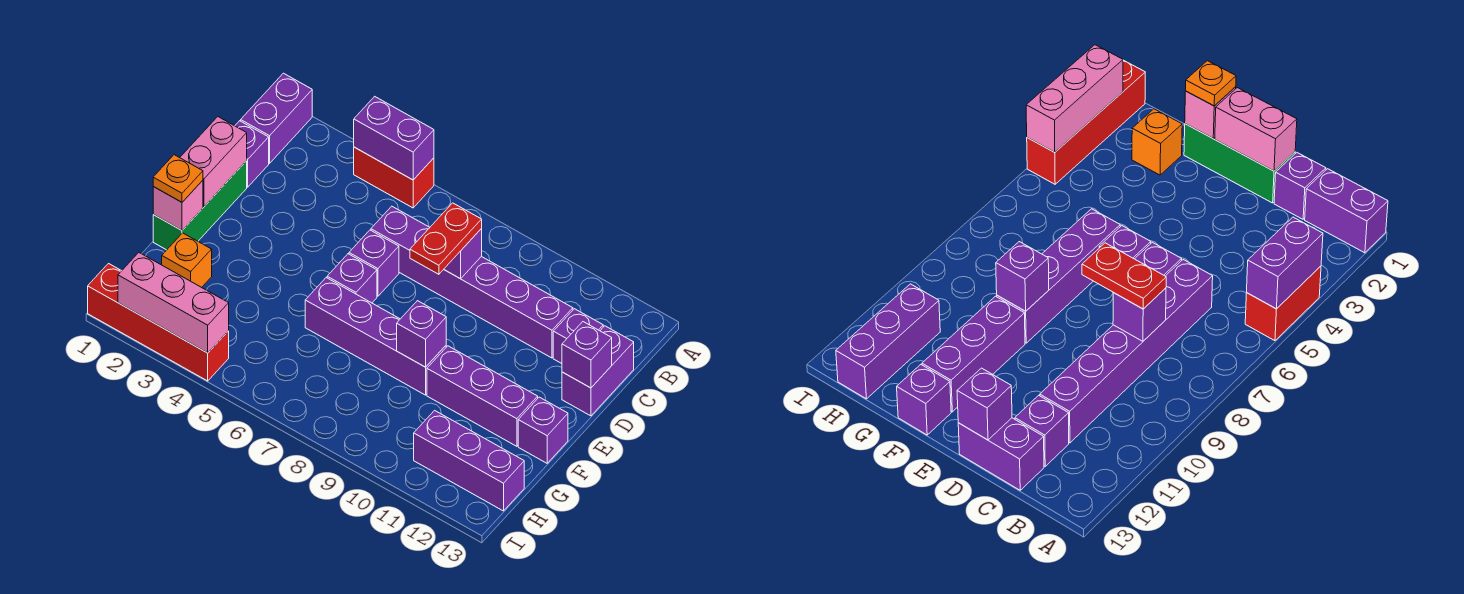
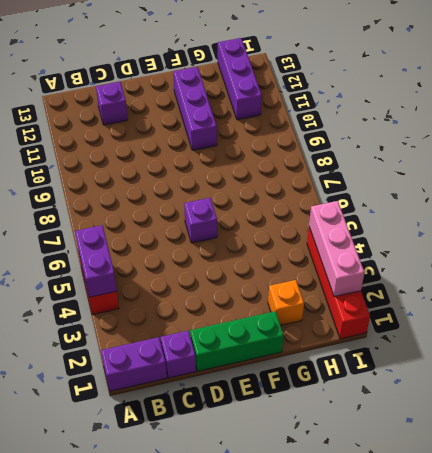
none -> purple 1x6 brick [371,206,573,358]
none -> purple 1x2 brick [562,326,634,416]
none -> purple 1x1 brick [349,230,399,296]

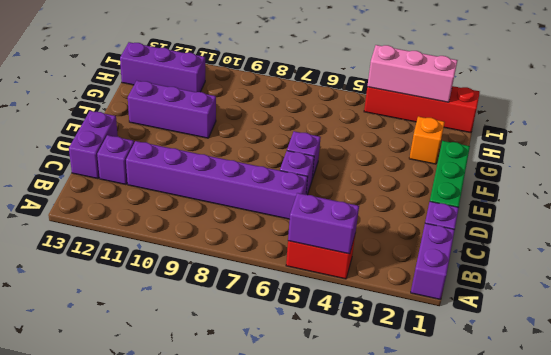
none -> purple 1x4 brick [305,278,446,395]
none -> purple 1x1 brick [518,397,568,463]
none -> purple 1x1 brick [444,229,482,279]

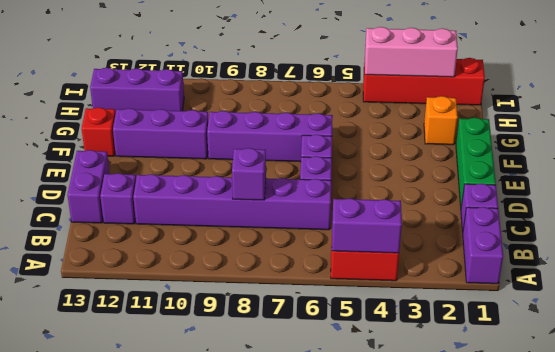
red 1x1 brick [82,108,116,156] -> purple 1x1 brick [518,397,568,463]
none -> pink 1x2 brick [180,117,247,207]
none -> purple 1x1 brick [562,322,612,388]
none -> pink 1x1 brick [153,180,203,230]

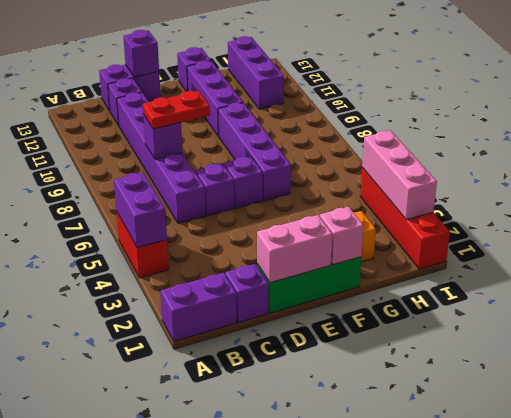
none -> purple 1x1 brick [397,301,446,367]
none -> orange 1x1 plate [153,155,203,202]

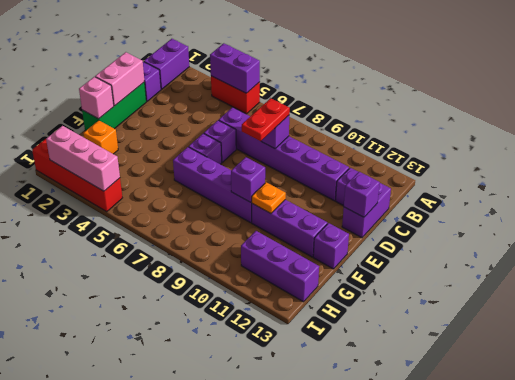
orange 1x1 plate [252,182,286,214] -> orange 1x1 plate moved to [153,155,203,202]

